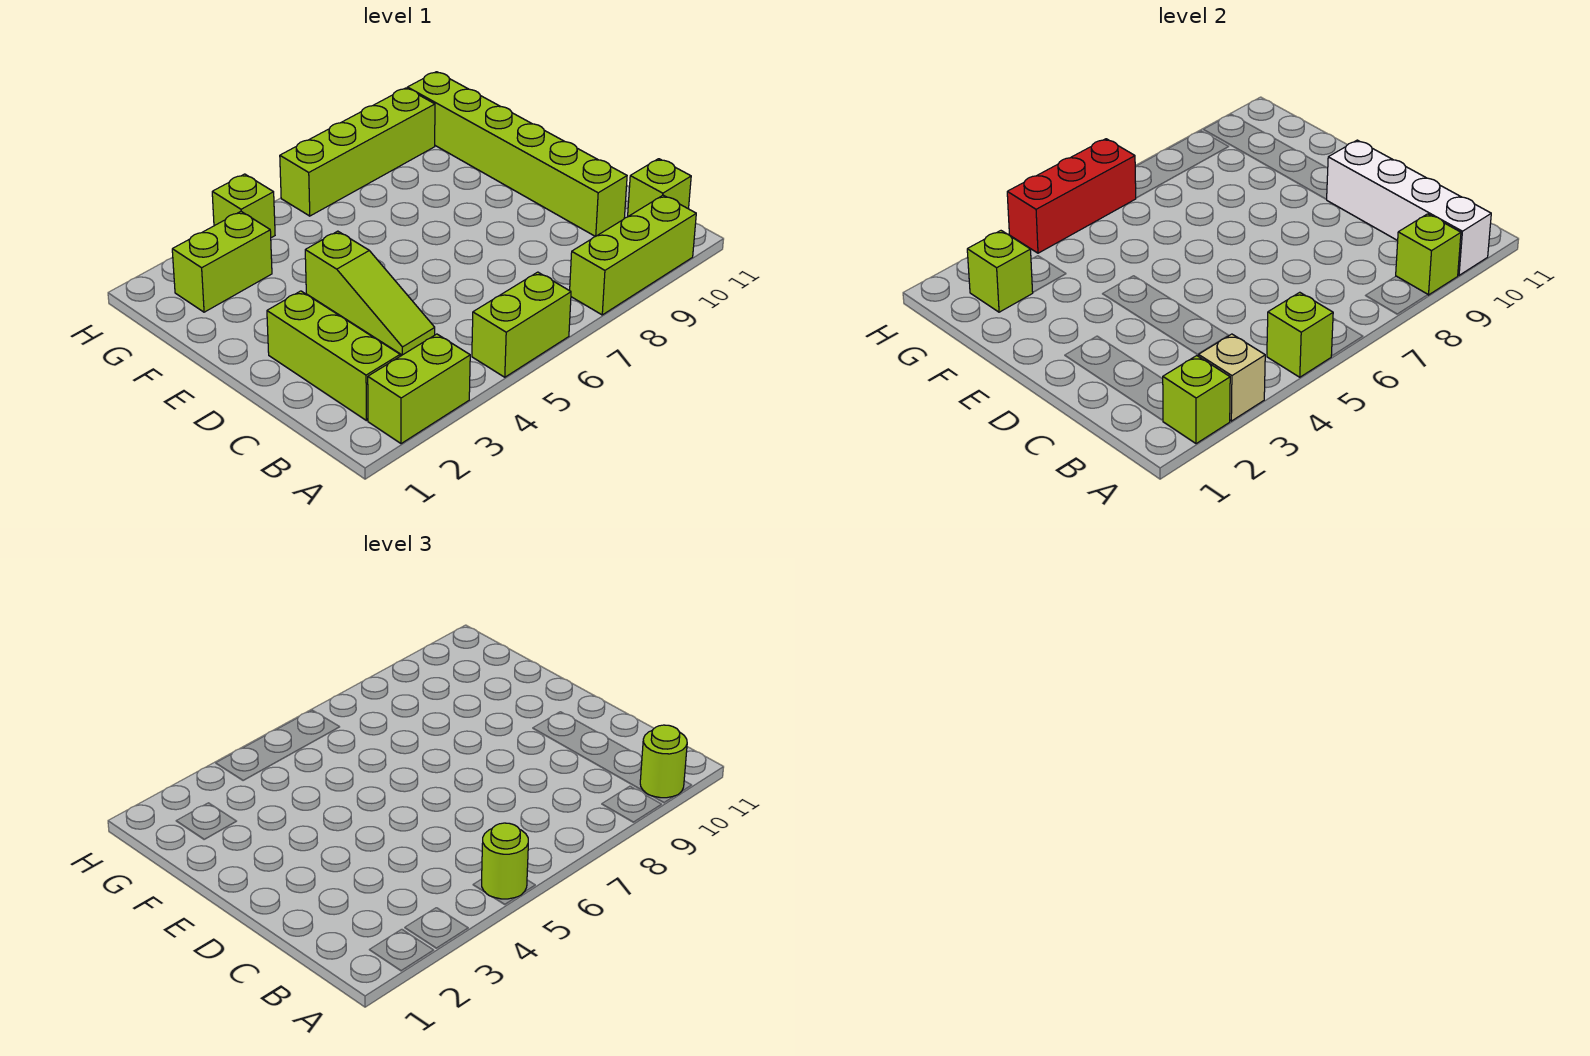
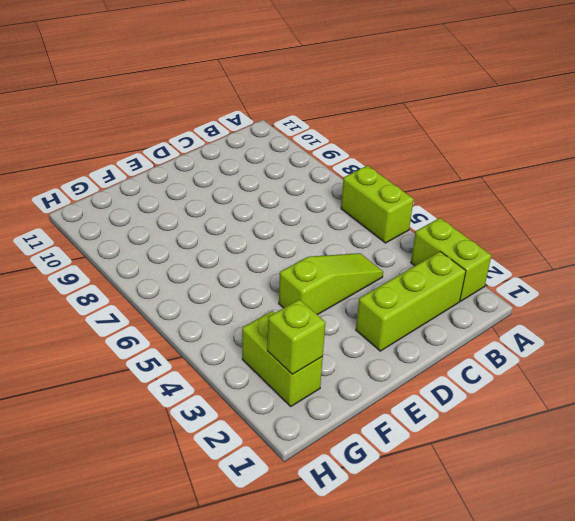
none -> lime 1x3 brick [570,195,696,315]
none -> lime 1x1 brick [628,159,691,216]
none -> lime 1x6 brick [407,72,627,236]

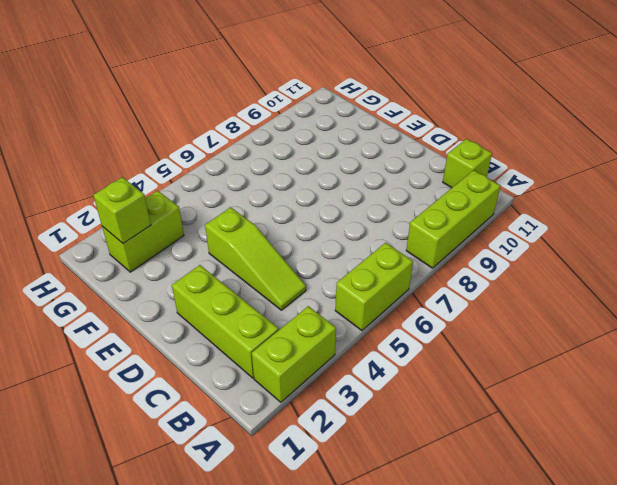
none -> lime 1x6 brick [407,72,627,236]
none -> lime 1x1 brick [212,174,275,238]
none -> lime 1x4 brick [280,88,435,216]

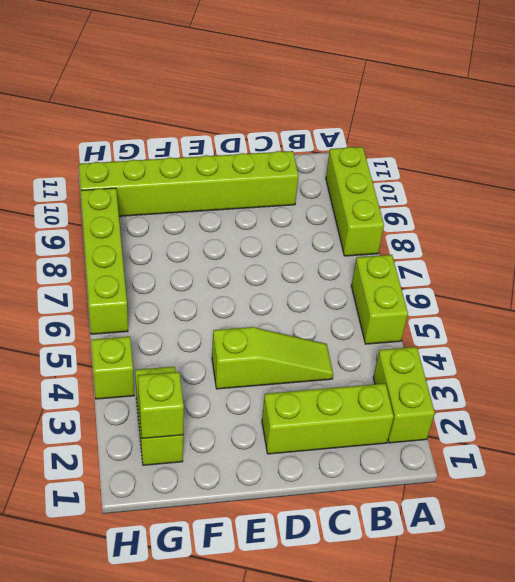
none -> lime 1x1 brick [628,159,691,216]
none -> lime 1x1 brick [1163,356,1230,444]
none -> tan 1x1 brick [1199,334,1265,421]

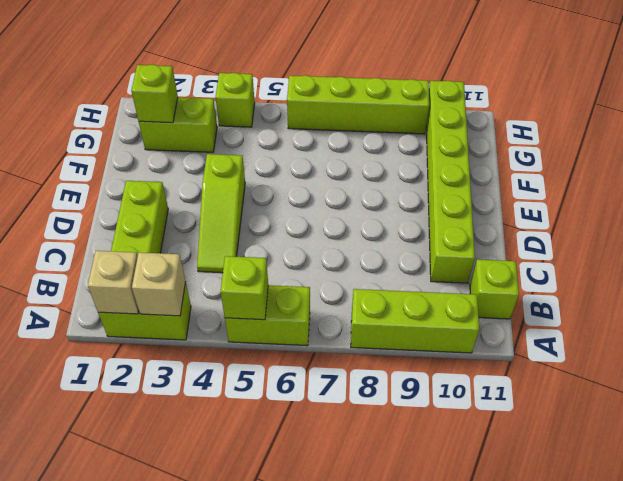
tan 1x1 brick [88,251,139,314] -> lime 1x1 brick [1163,356,1230,444]
none -> lime 1x1 brick [1396,214,1461,295]
none -> white 1x4 brick [1326,140,1491,275]
none -> red 1x3 brick [1007,139,1136,253]

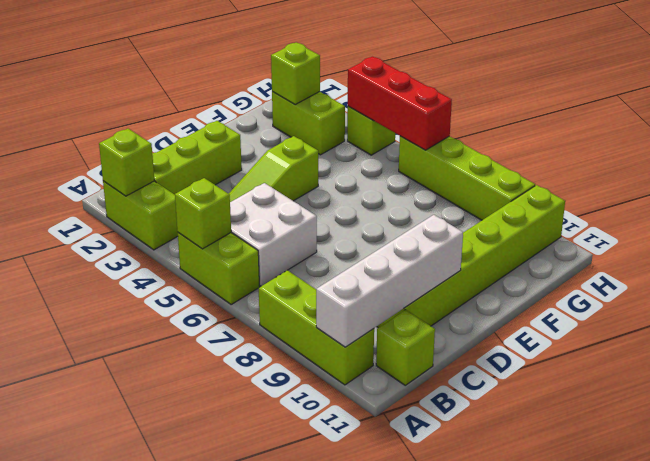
white 2x2 brick [230,183,317,286] -> none
none -> tan 1x1 brick [1199,334,1265,421]
none -> lime 1x1 brick [1396,214,1461,295]
none -> lime 1x1 round brick [482,823,528,899]

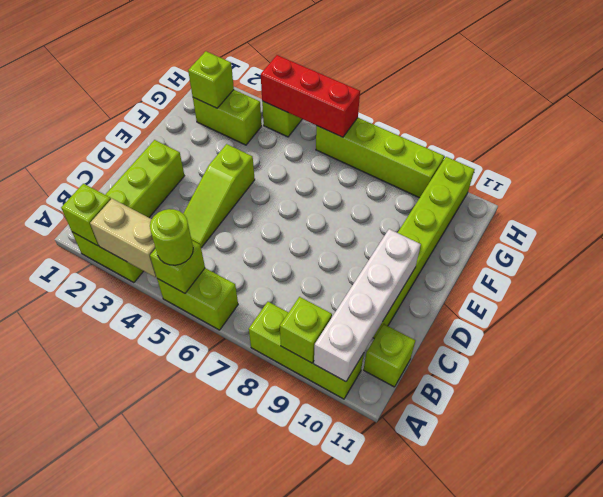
tan 1x2 brick [90,199,156,277] -> tan 1x1 brick [1199,334,1265,421]
none -> lime 1x1 round brick [640,725,687,798]

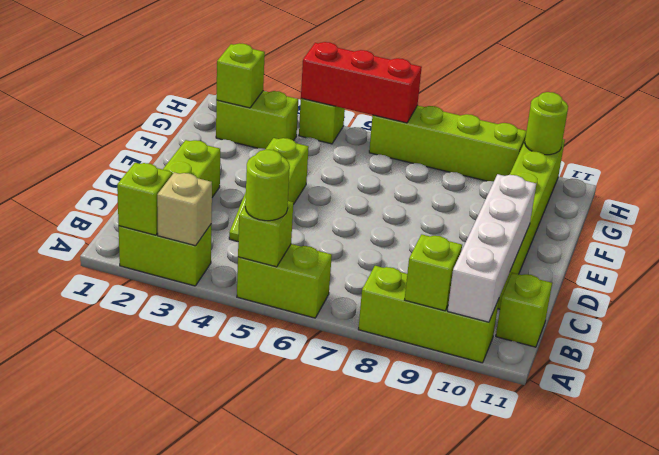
lime 1x1 round brick [525,92,568,155] -> lime 1x1 round brick moved to [640,725,687,798]

